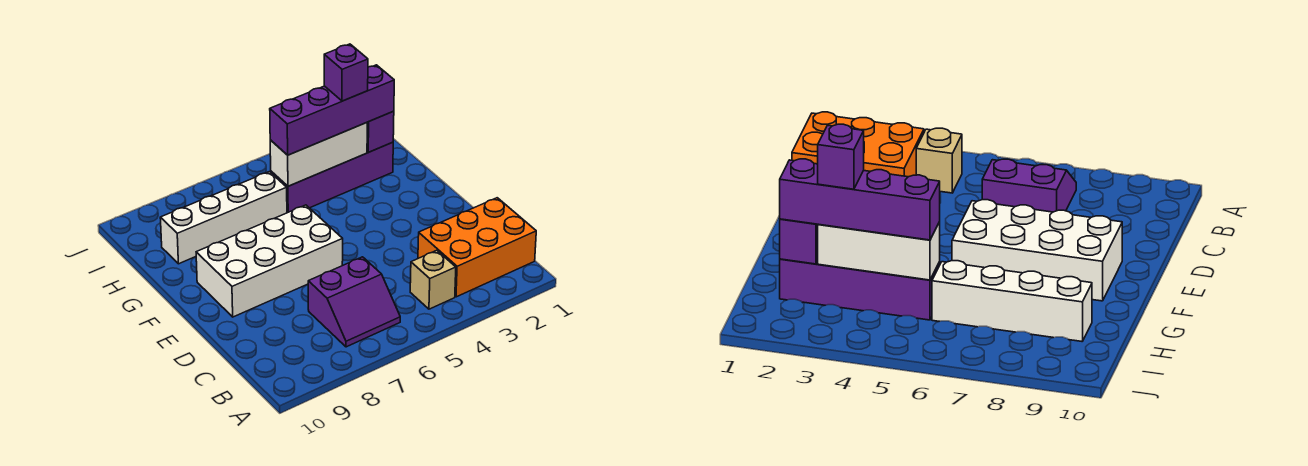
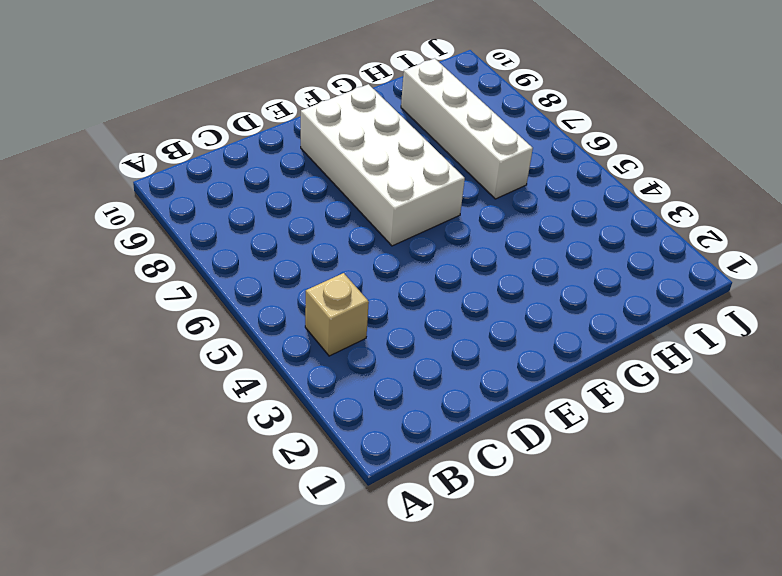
none -> orange 2x3 brick [418,198,536,297]
none -> purple 2x2 slope [308,257,400,347]

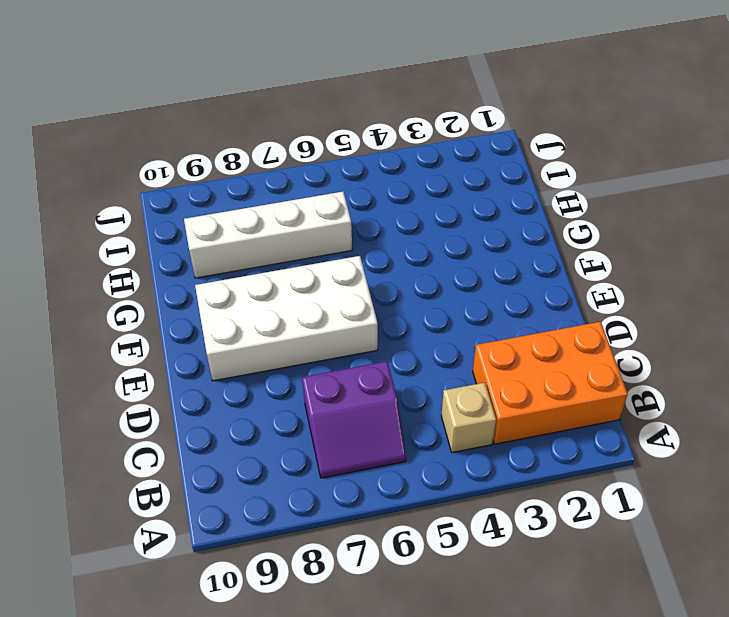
none -> purple 1x4 brick [271,142,393,213]
none -> purple 1x1 brick [367,111,394,152]

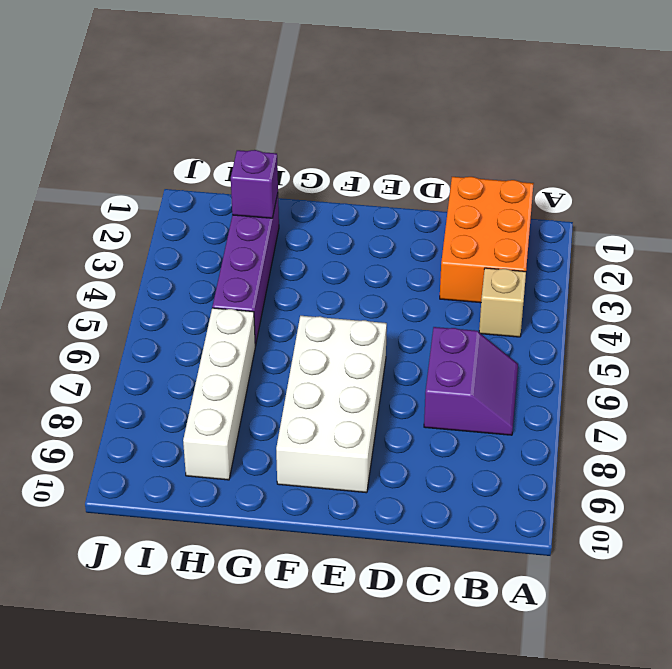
none -> white 1x3 brick [270,123,367,186]
none -> purple 1x4 brick [270,65,394,155]

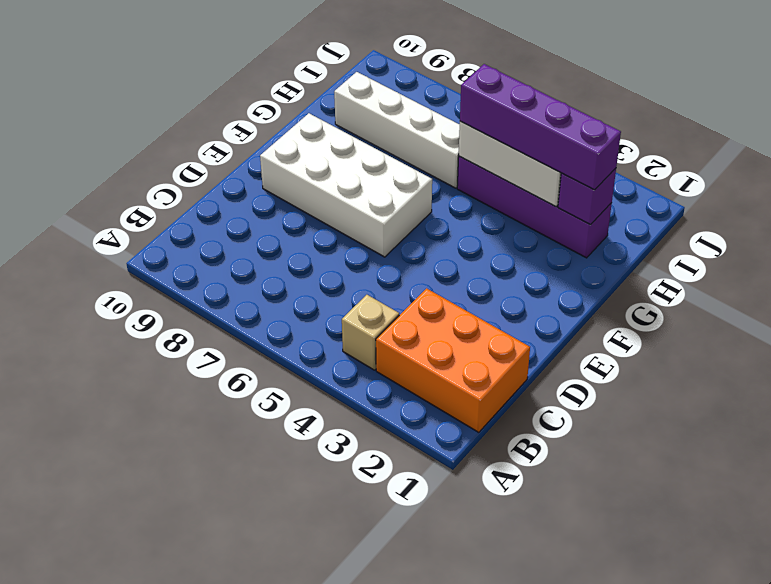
none -> purple 2x2 slope [308,257,400,347]
none -> purple 1x1 brick [324,44,368,101]

